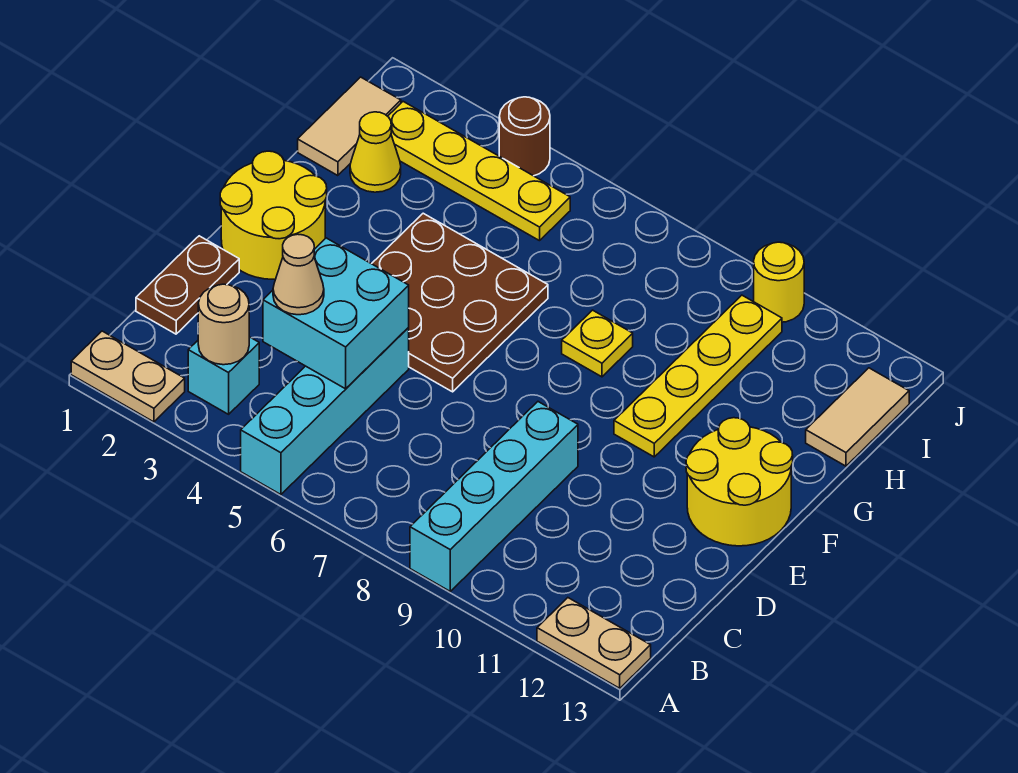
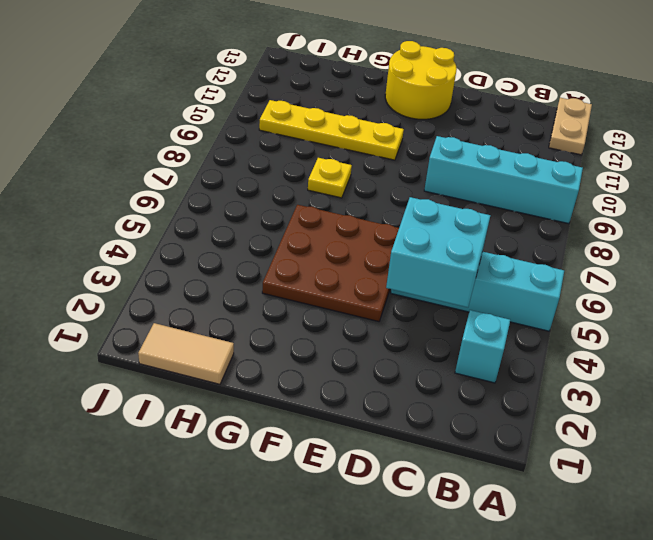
none -> tan 1x2 plate [71,331,185,422]
none -> brown 1x2 plate [136,236,239,334]
none -> yellow 2x2 round brick [220,151,327,279]

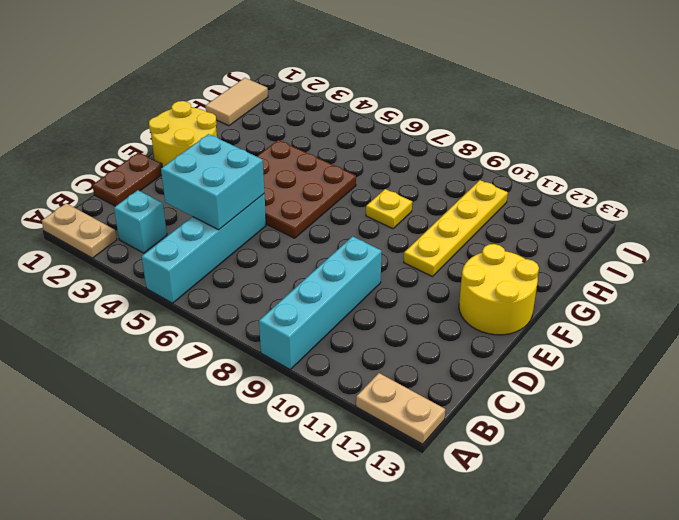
none -> yellow 1x1 cone [350,112,401,192]
none -> tan 1x2 tile [806,368,909,466]
none -> yellow 1x4 plate [388,102,570,241]

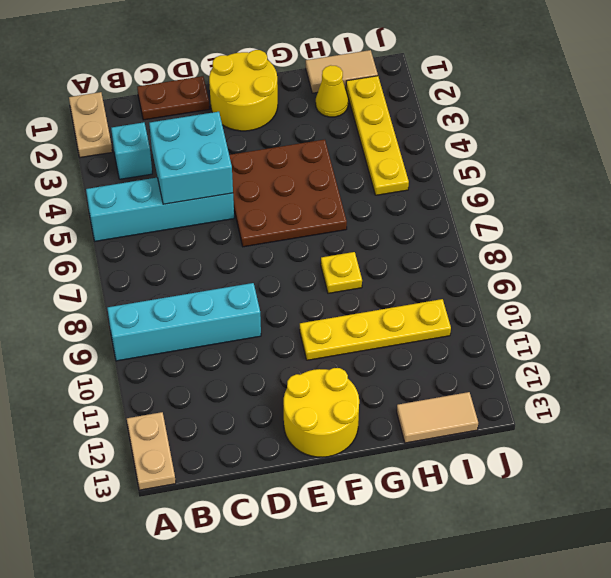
none -> brown 1x1 round brick [499,97,550,176]
none -> yellow 1x1 round brick [754,242,804,322]
none -> tan 1x1 round brick [198,284,249,365]

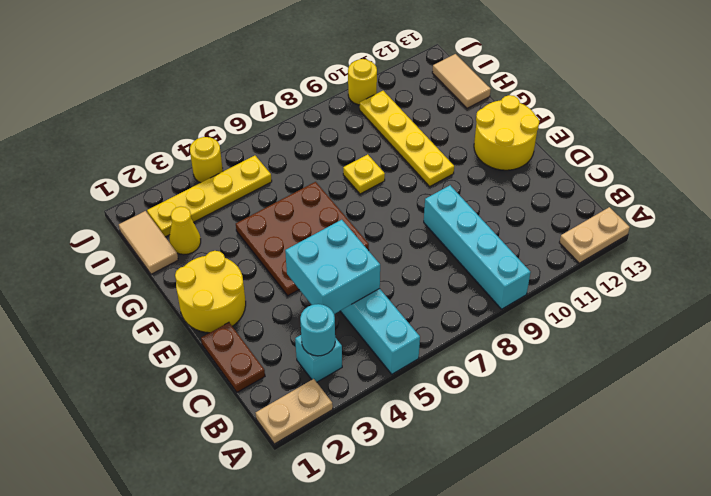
cyan 1x1 round brick [300,304,335,356] -> tan 1x1 round brick [198,284,249,365]
yellow 1x1 round brick [190,137,223,183] -> brown 1x1 round brick [499,97,550,176]
none -> tan 1x1 cone [273,234,324,315]

